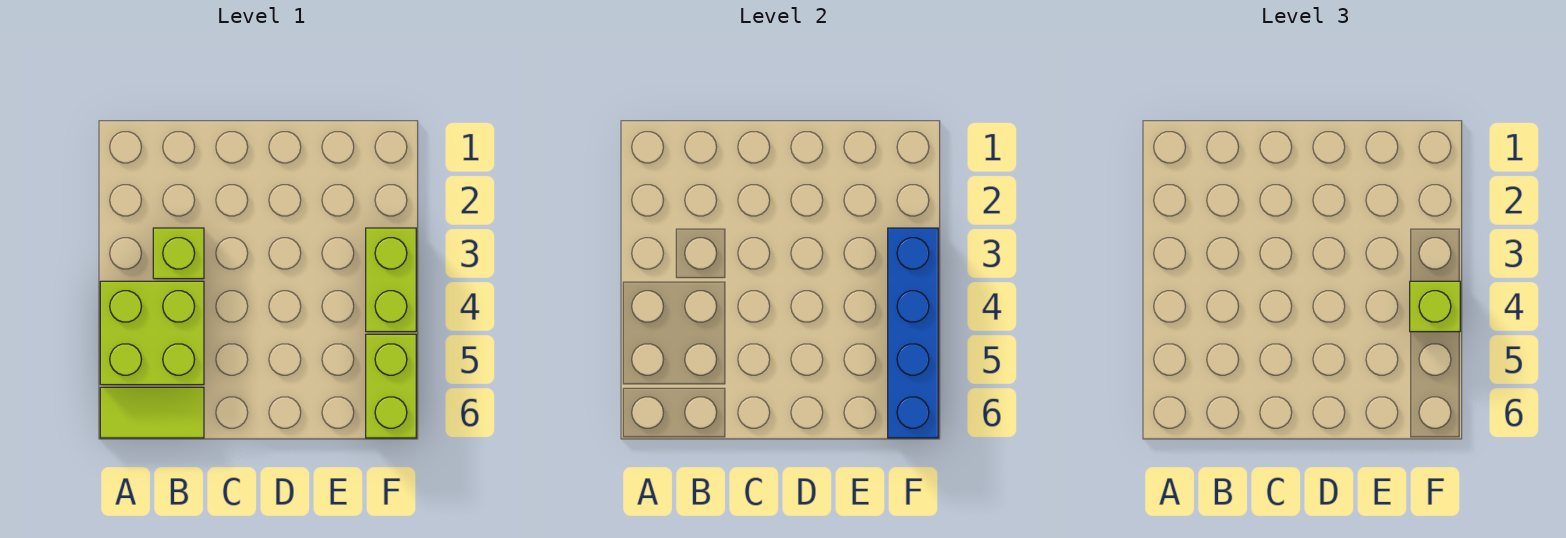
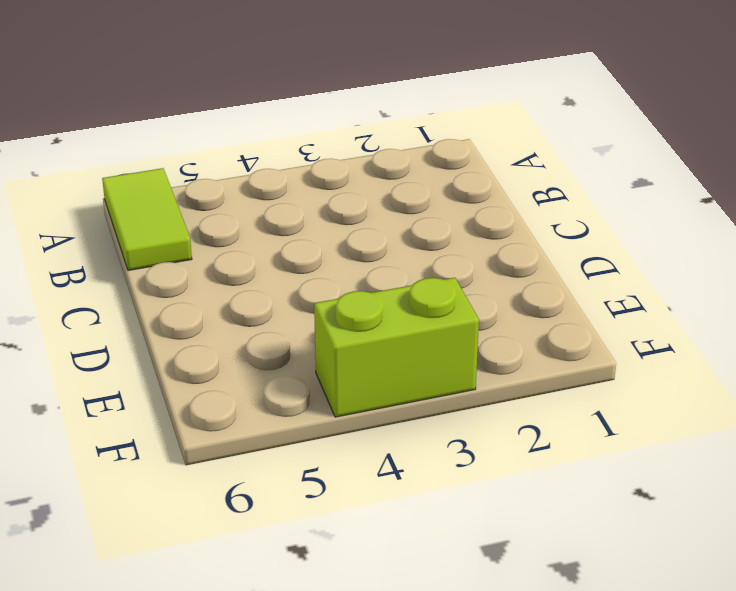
none -> lime 2x2 brick [100,281,204,385]
none -> lime 1x1 brick [153,228,204,279]

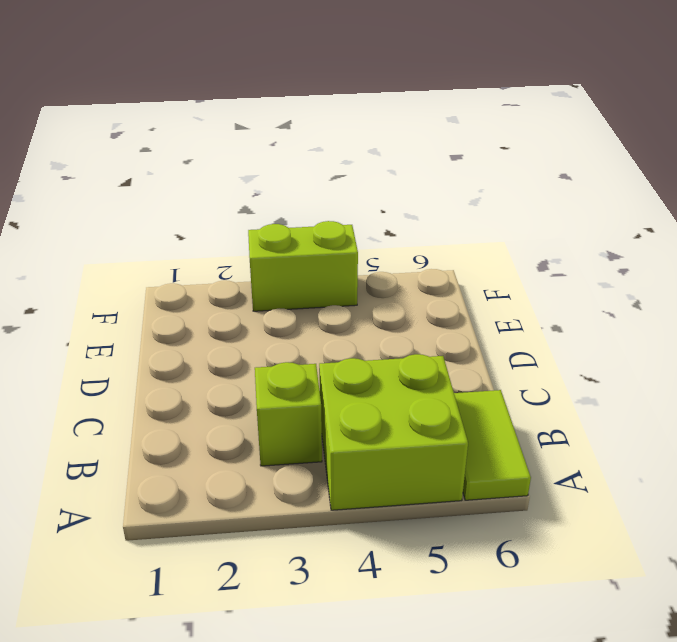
none -> lime 1x2 brick [366,334,416,438]
none -> blue 1x4 brick [888,228,938,438]

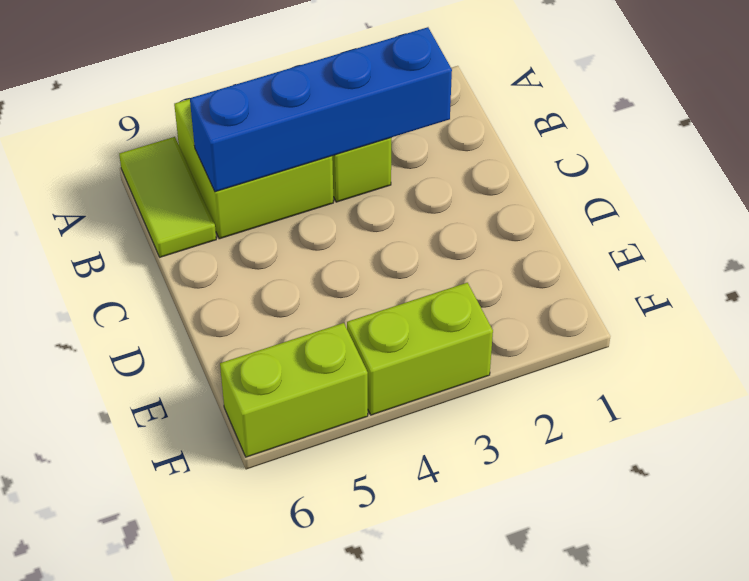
blue 1x4 brick [190,27,452,192] -> blue 1x4 brick moved to [888,228,938,438]
none -> lime 1x1 brick [1410,281,1460,332]

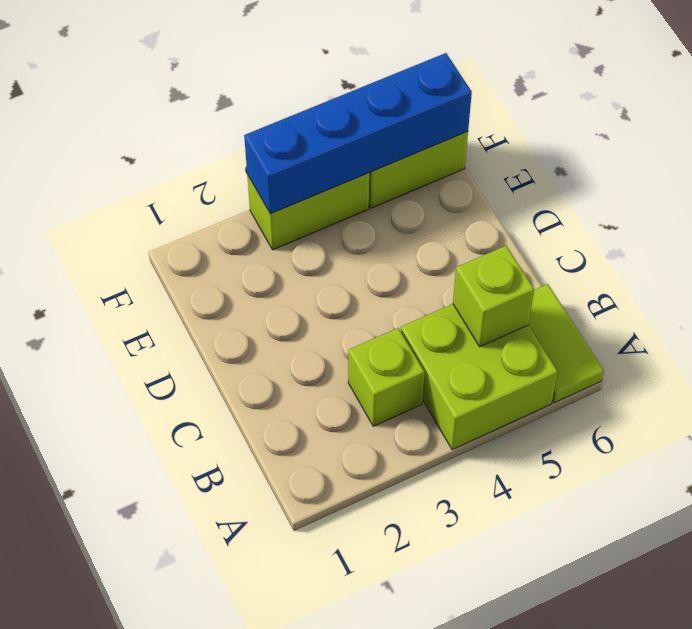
lime 1x1 brick [453,246,534,347] -> lime 1x1 brick moved to [1410,281,1460,332]

